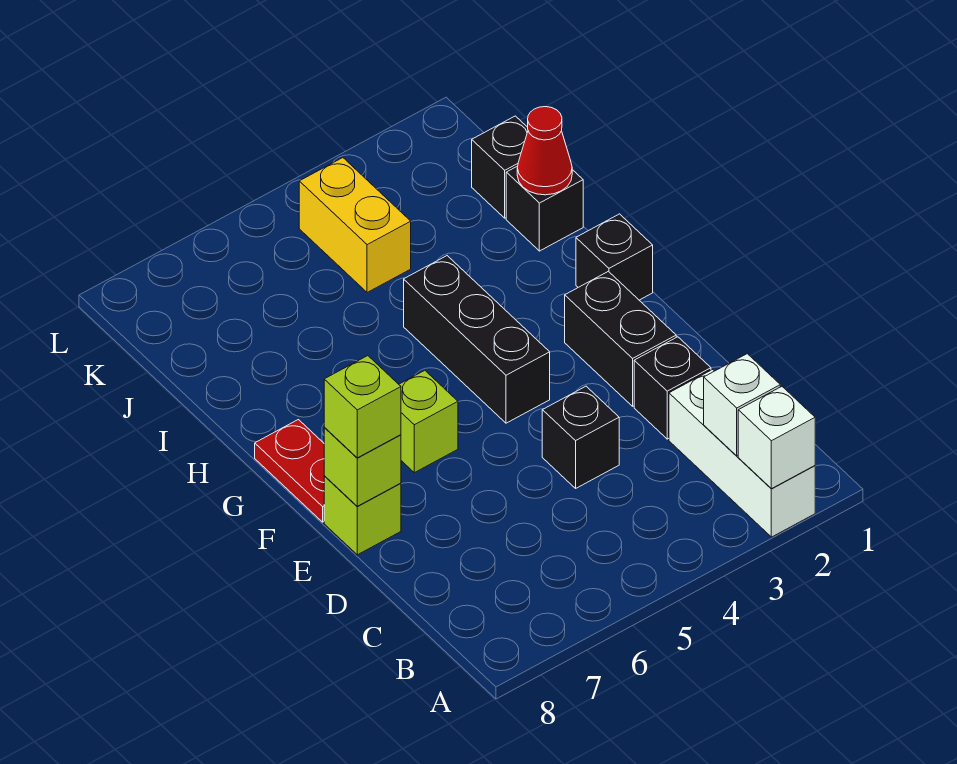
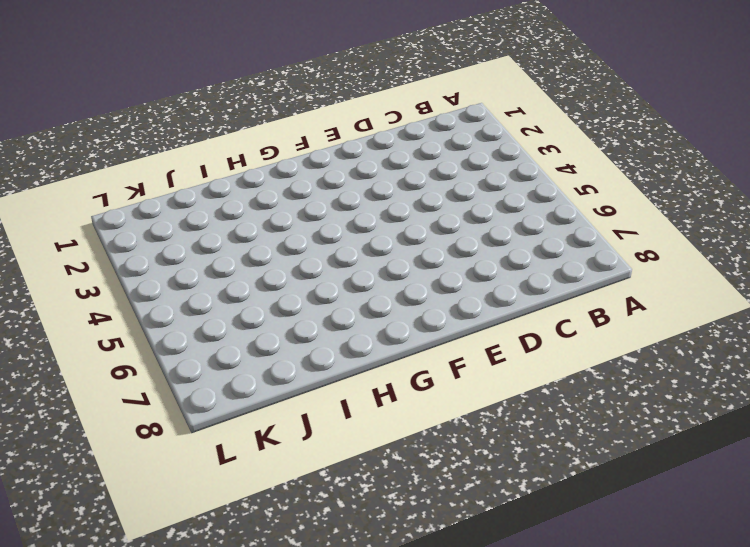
none -> white 1x3 brick [669,370,815,537]
none -> black 1x1 brick [634,337,711,439]
none -> black 1x1 brick [542,386,619,488]

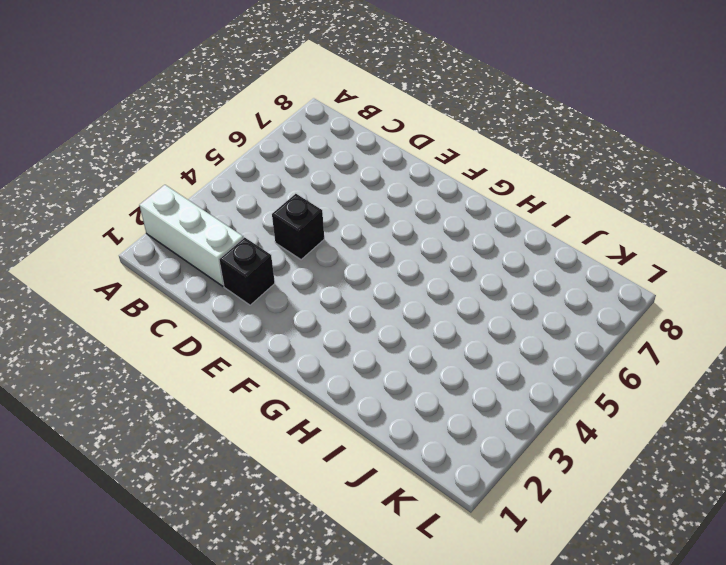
none -> black 1x2 brick [565,271,676,406]
none -> lime 1x1 brick [324,476,401,555]
none -> black 1x3 brick [404,256,550,423]

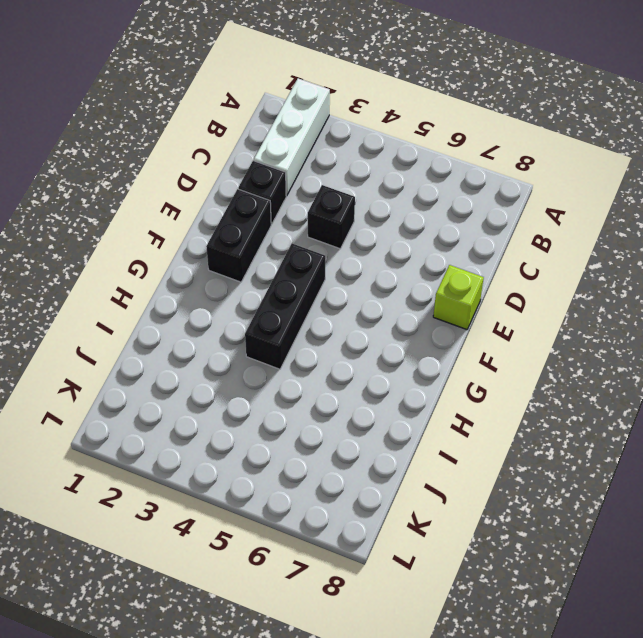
none -> lime 1x1 brick [399,370,458,473]
none -> red 1x2 plate [255,420,324,522]
none -> black 1x1 brick [576,214,653,300]

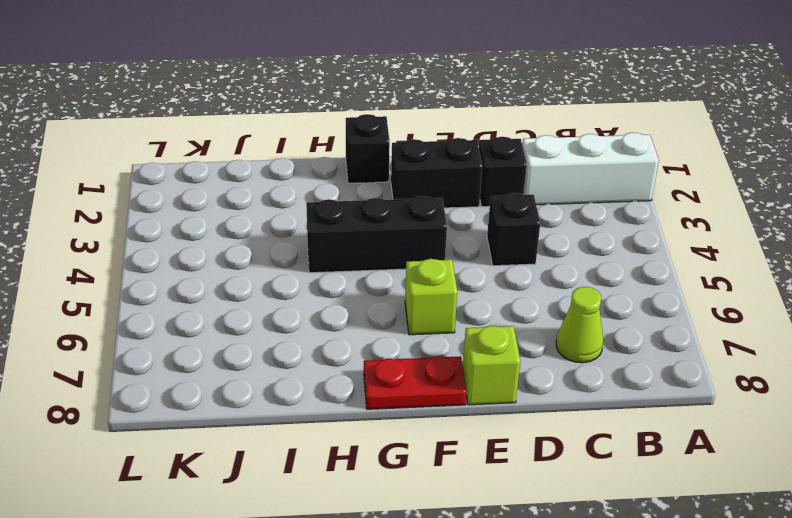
lime 1x1 cone [556,287,603,363] -> none
none -> black 1x1 brick [506,166,583,251]
none -> black 1x1 brick [472,116,528,218]
none -> yellow 1x2 brick [299,158,411,293]

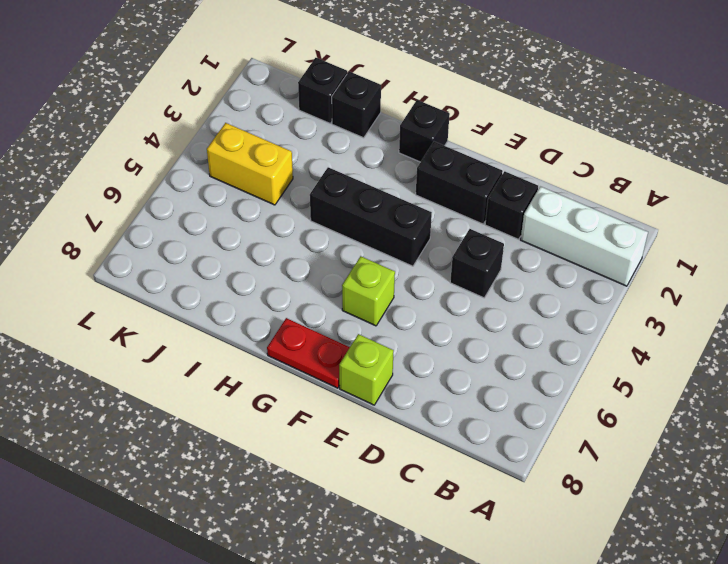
none -> white 1x1 brick [738,387,815,489]
none -> white 1x1 brick [704,354,780,456]
none -> lime 1x1 brick [324,428,401,506]

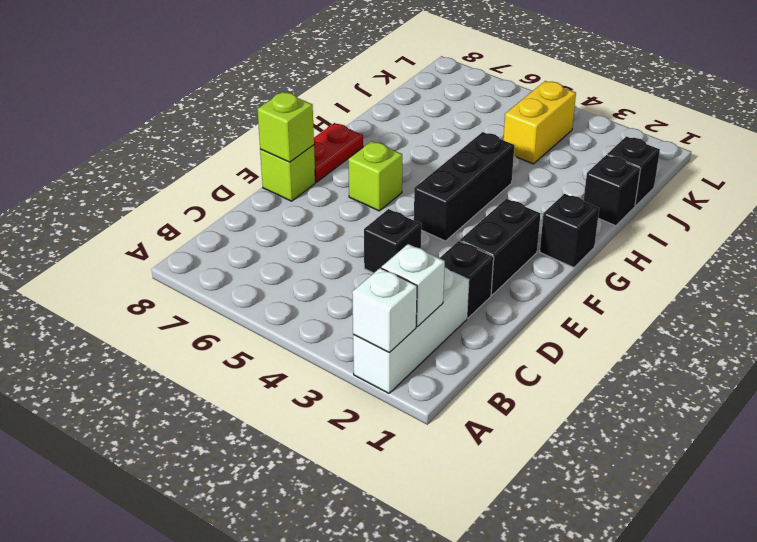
none -> red 1x1 cone [517,107,572,195]
none -> lime 1x1 brick [324,356,401,458]

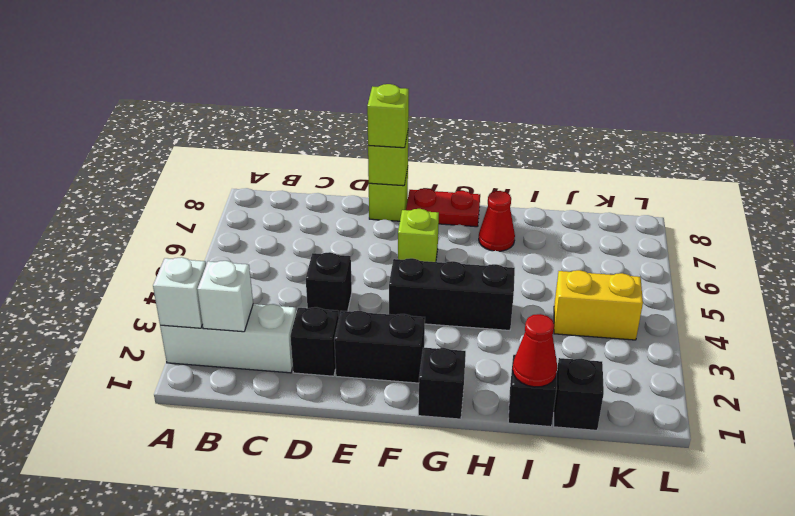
red 1x1 cone [479,191,515,251] -> none

